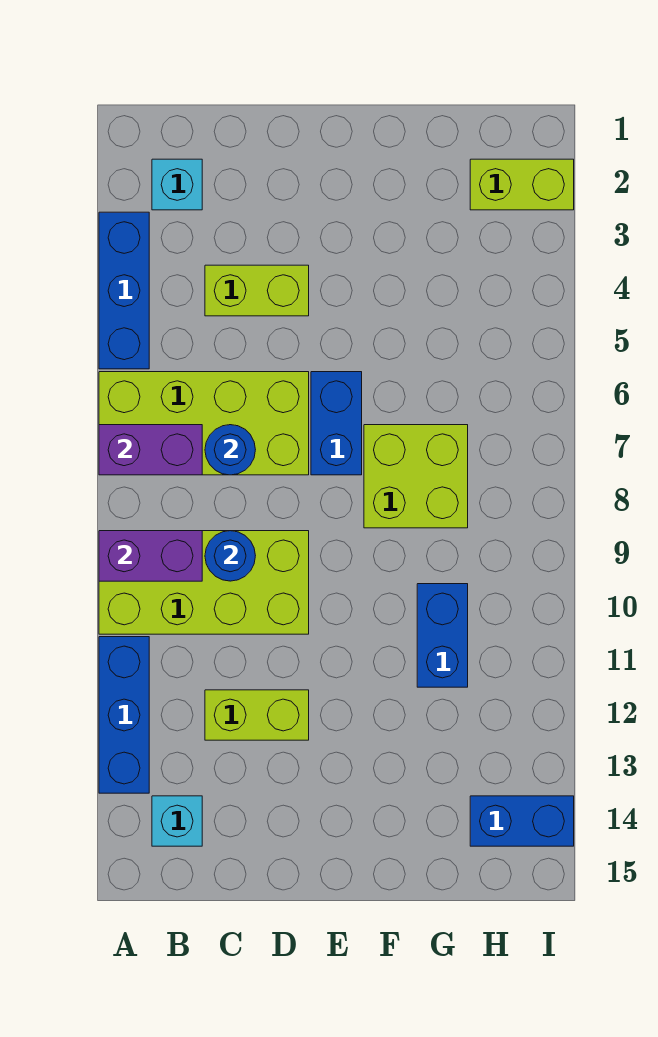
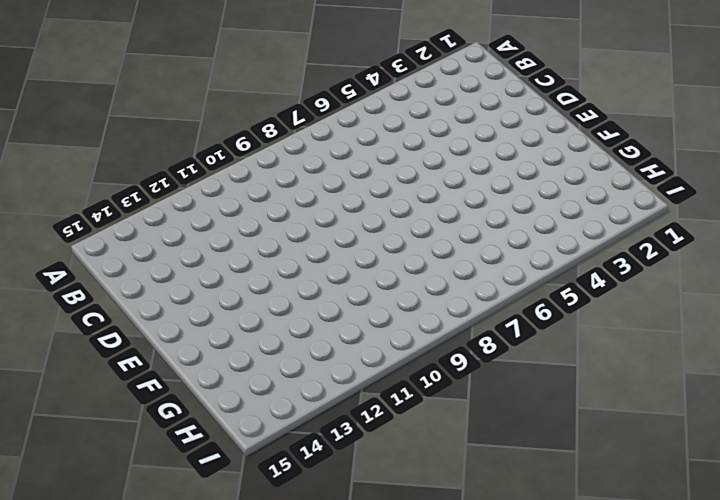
none -> blue 1x3 brick [99,212,149,369]
none -> lime 2x4 brick [99,372,309,475]
none -> lime 2x4 brick [99,531,309,634]

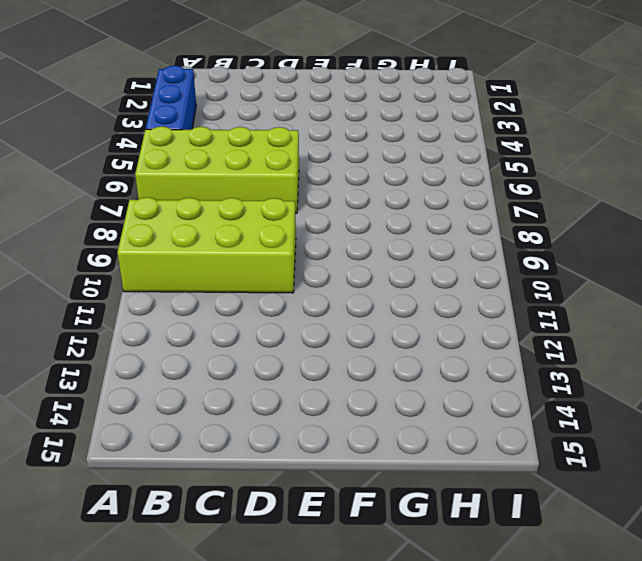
none -> blue 1x3 brick [99,637,149,793]
none -> cyan 1x1 brick [152,159,202,210]
none -> cyan 1x1 brick [152,796,202,846]

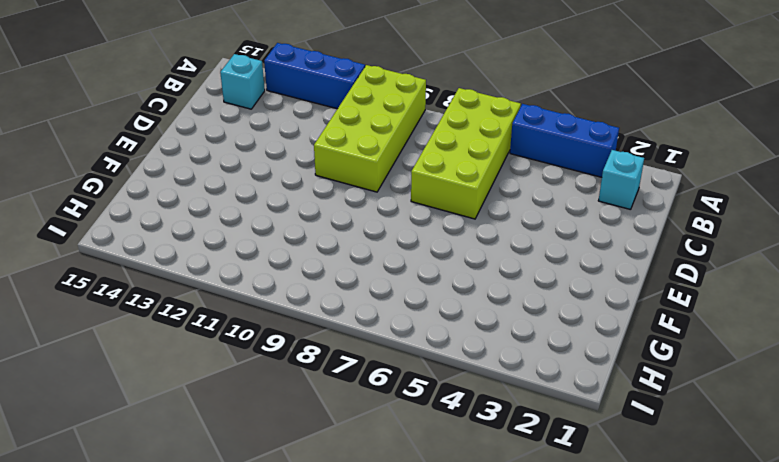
none -> lime 1x2 brick [205,265,309,316]
none -> lime 1x2 brick [205,690,309,740]
none -> blue 1x2 brick [311,372,362,475]

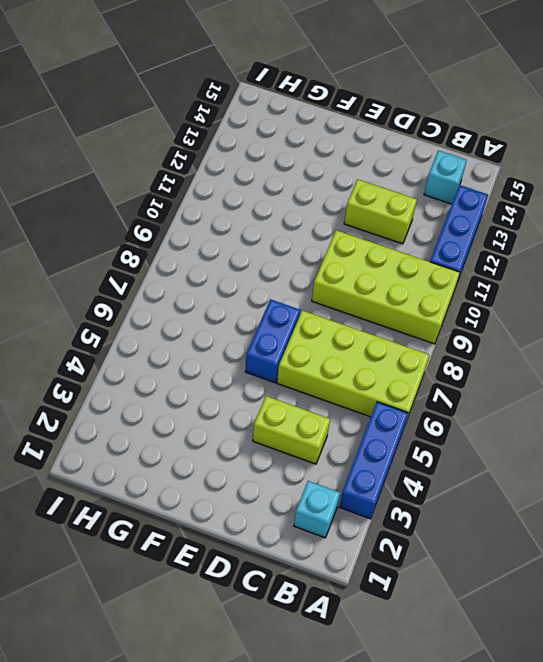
none -> lime 2x2 brick [364,425,468,528]
none -> blue 1x2 brick [417,584,468,687]
none -> lime 1x2 brick [470,159,574,210]

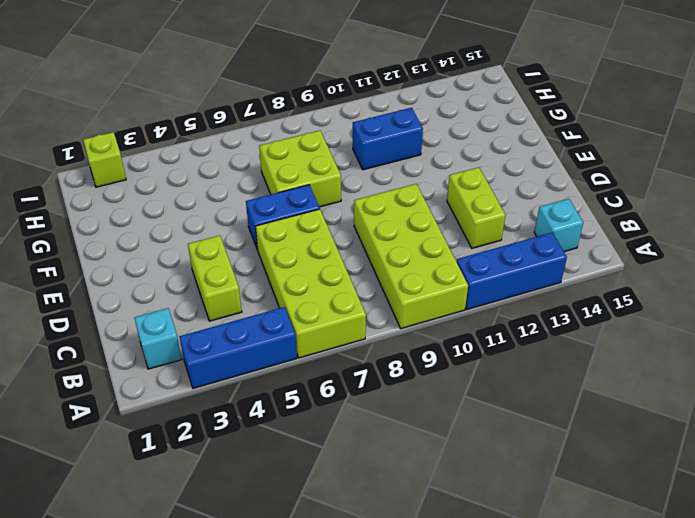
lime 1x1 brick [83,132,126,187] -> lime 1x2 brick [470,159,574,210]
none -> blue 1x2 brick [470,796,574,846]
none -> purple 1x2 brick [99,425,202,475]
none -> purple 1x2 brick [99,531,202,581]

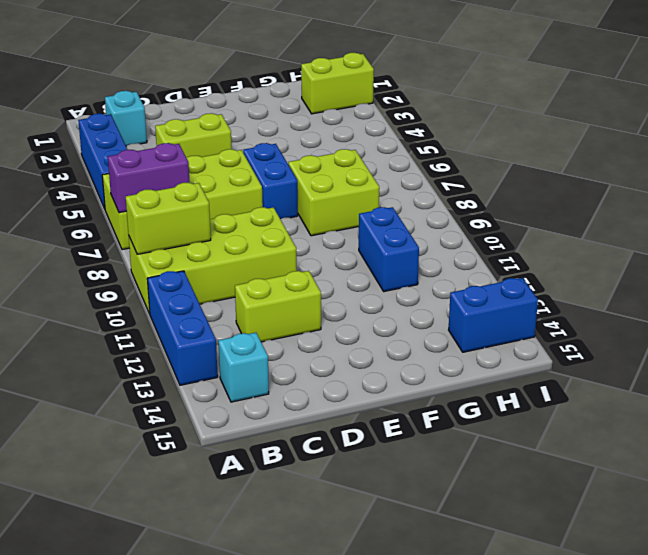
lime 1x2 brick [126,183,211,254] -> purple 1x2 brick [99,531,202,581]
none -> blue 1x1 round brick [205,425,255,475]
none -> blue 1x1 round brick [205,531,255,581]

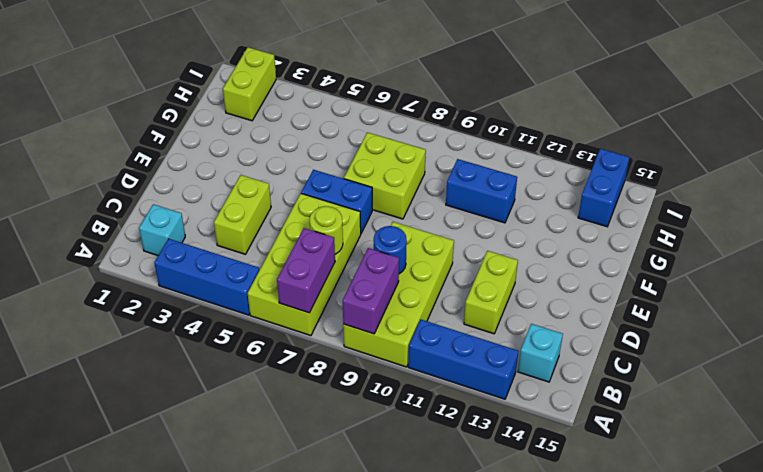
lime 1x1 round brick [310,206,343,254] -> blue 1x1 round brick [205,425,255,475]

